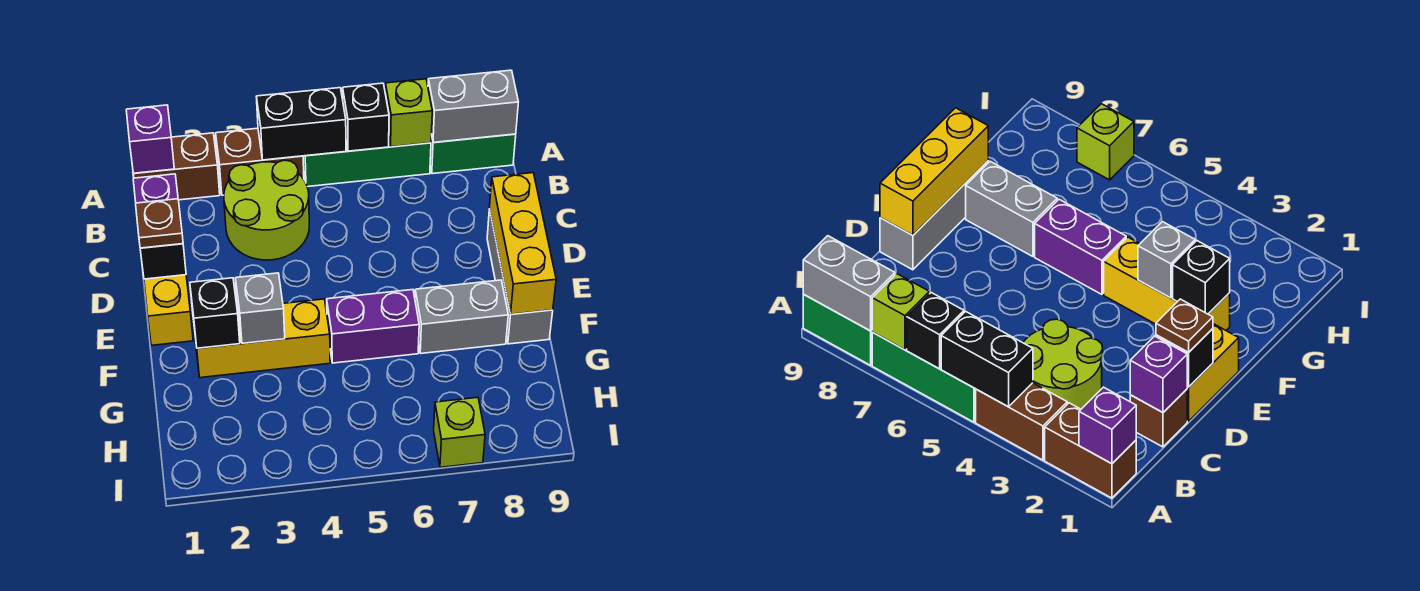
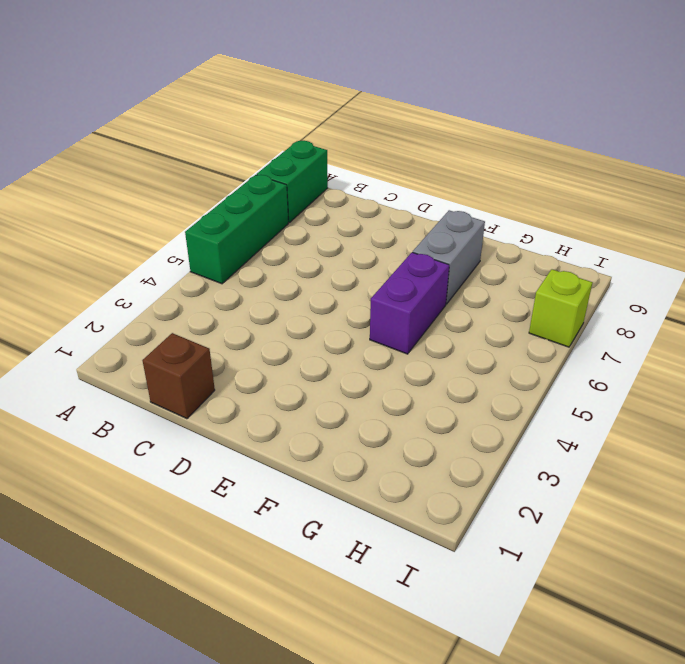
none -> brown 1x2 brick [133,133,220,200]
none -> brown 1x2 brick [216,128,304,195]
none -> lime 2x2 round brick [224,160,309,260]

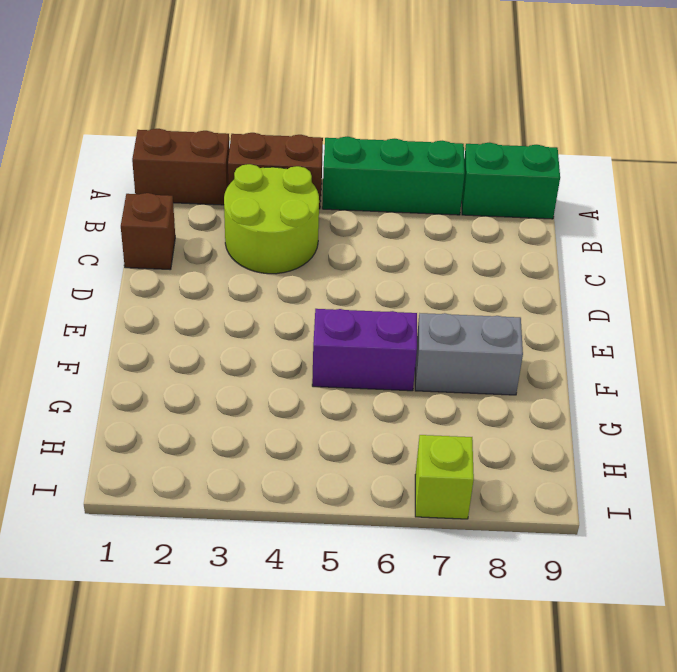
none -> yellow 1x2 brick [144,275,193,345]
none -> grey 1x3 brick [487,209,553,344]
none -> yellow 1x3 brick [193,299,330,378]

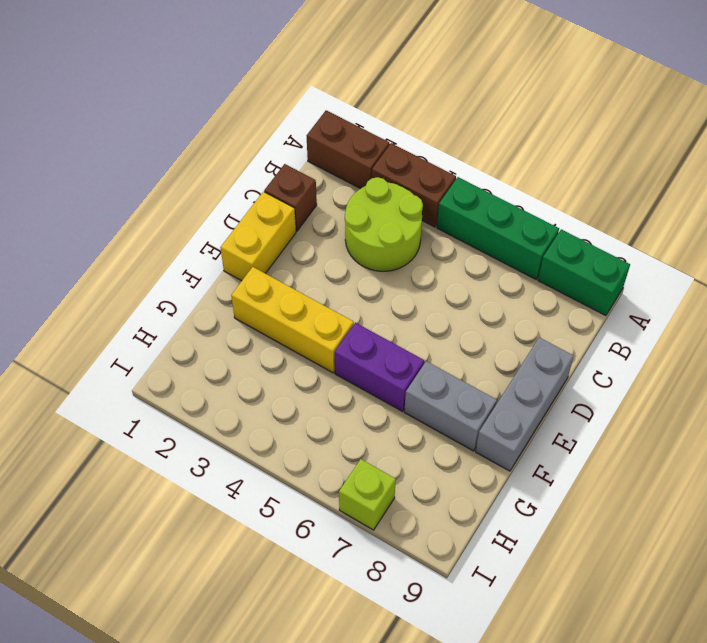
none -> purple 1x1 brick [126,105,174,173]
none -> black 1x2 brick [256,88,346,160]
none -> black 1x1 brick [343,83,389,151]

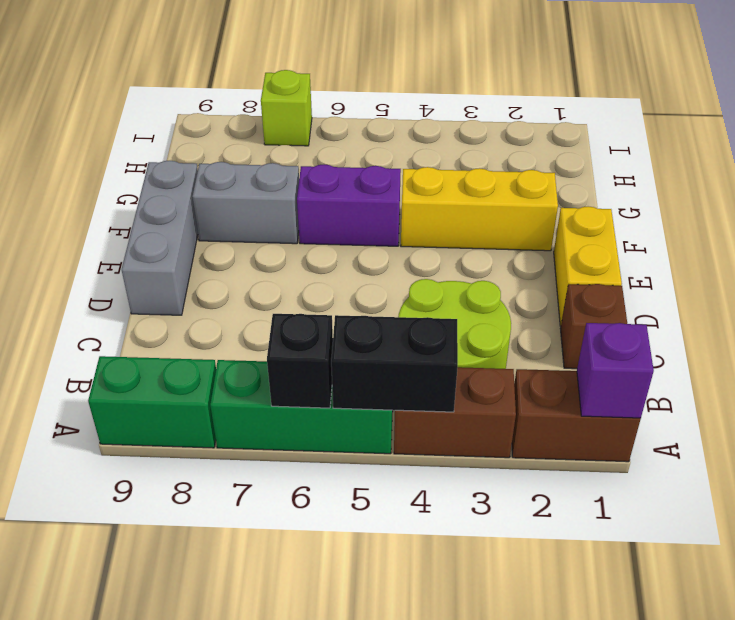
none -> lime 1x1 brick [385,79,432,147]
none -> grey 1x2 brick [428,70,518,143]
none -> purple 1x1 brick [133,174,178,203]

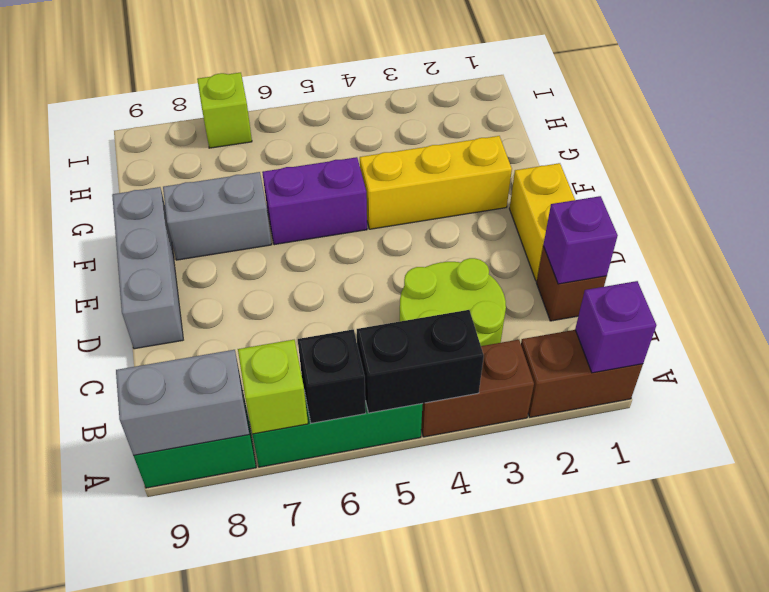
none -> black 1x1 brick [140,244,186,279]
none -> yellow 1x3 brick [490,173,556,314]
none -> black 1x1 brick [190,278,240,348]

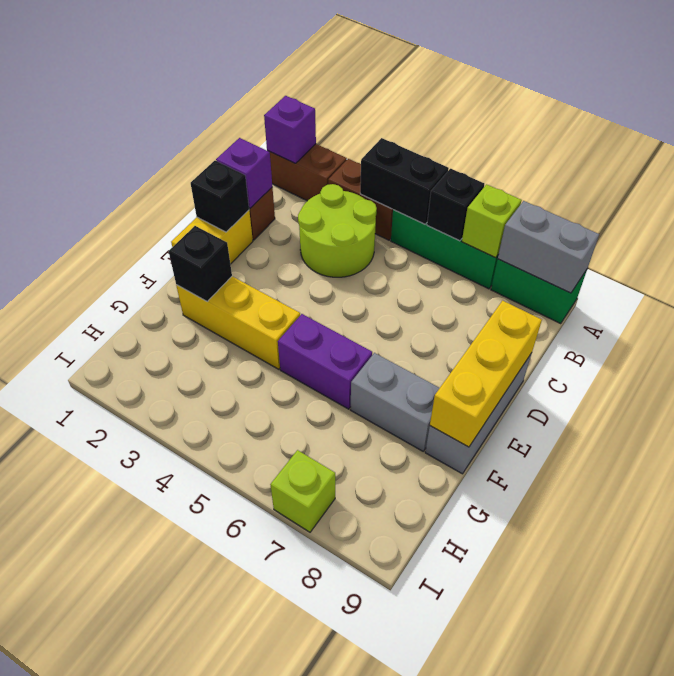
none -> grey 1x1 brick [235,273,285,343]
none -> brown 1x1 plate [136,199,183,248]

